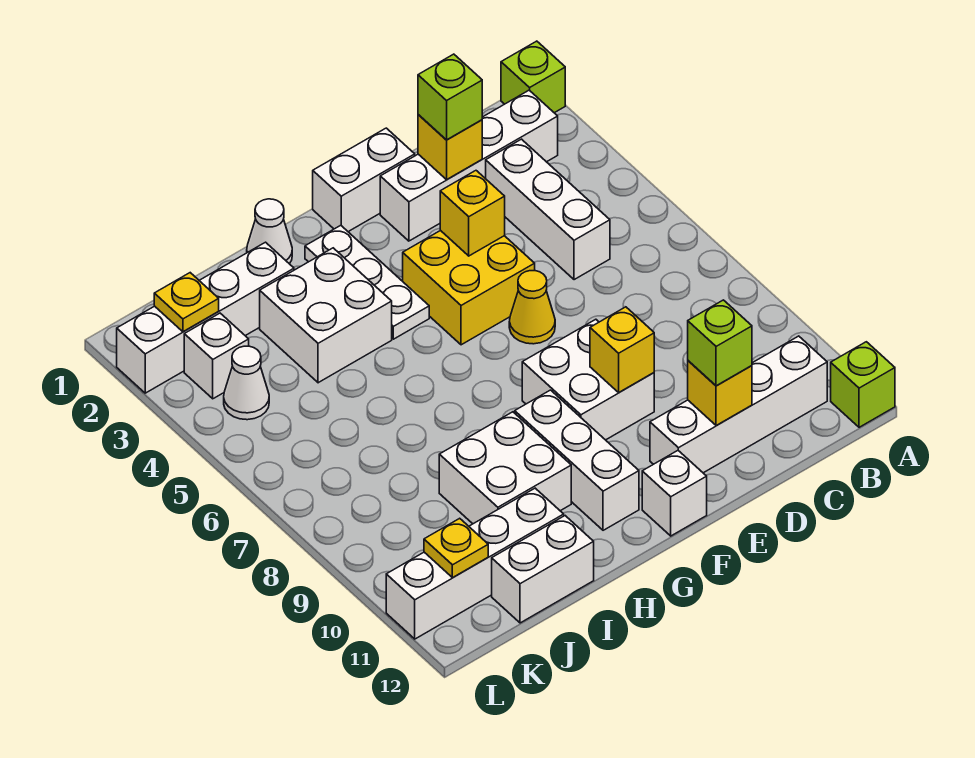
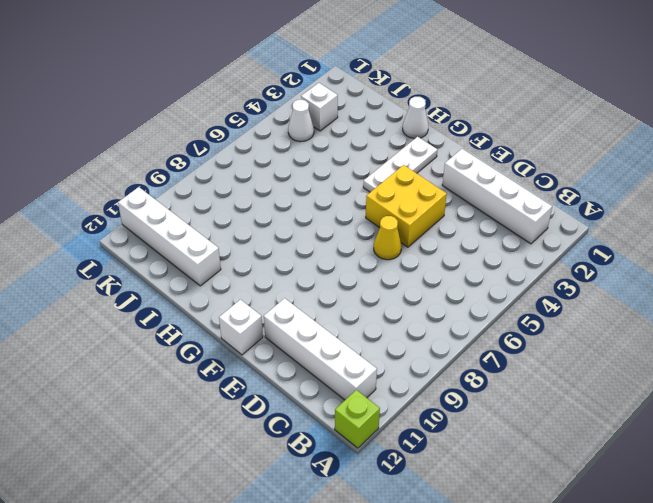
none -> lime 1x1 brick [501,41,565,113]
none -> white 1x3 brick [486,139,610,280]
none -> white 1x2 brick [313,128,415,232]

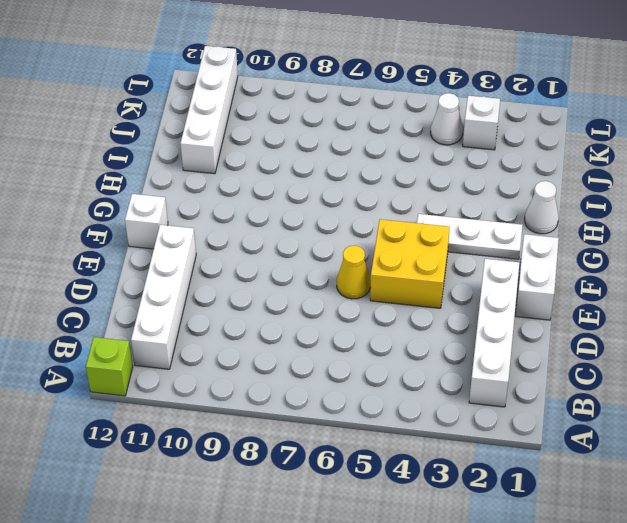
none -> lime 1x1 brick [501,41,565,113]
none -> white 1x3 brick [486,139,610,280]
none -> white 2x2 brick [522,319,654,440]

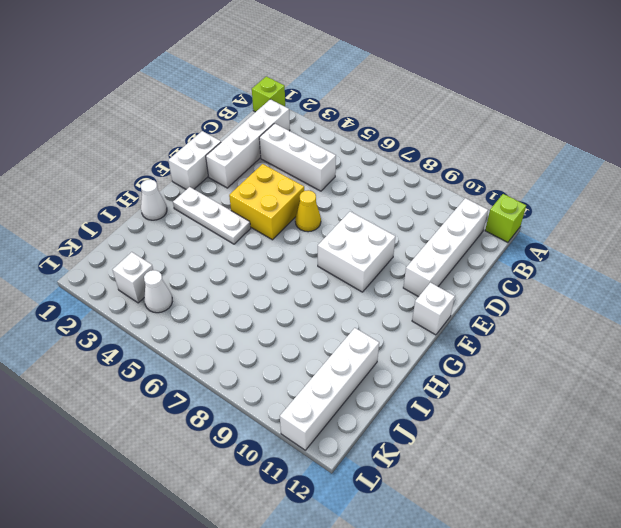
none -> white 1x3 brick [515,390,639,530]
none -> white 2x2 brick [260,248,392,383]
none -> white 2x2 brick [439,412,571,524]

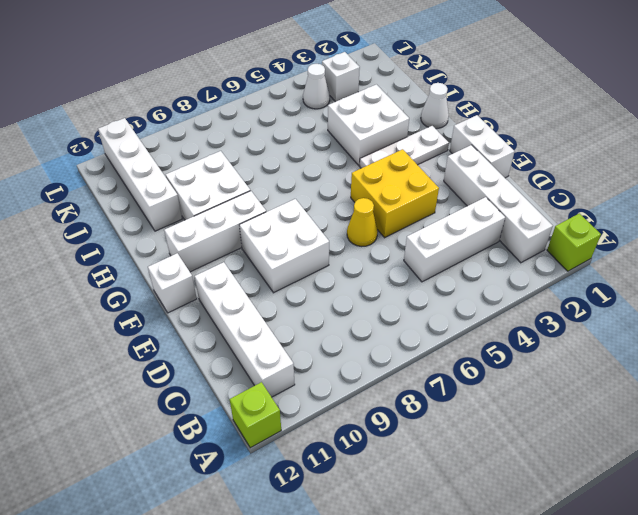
none -> white 1x4 brick [117,242,294,393]
none -> white 1x2 brick [492,516,594,623]
none -> yellow 1x1 brick [418,115,482,180]

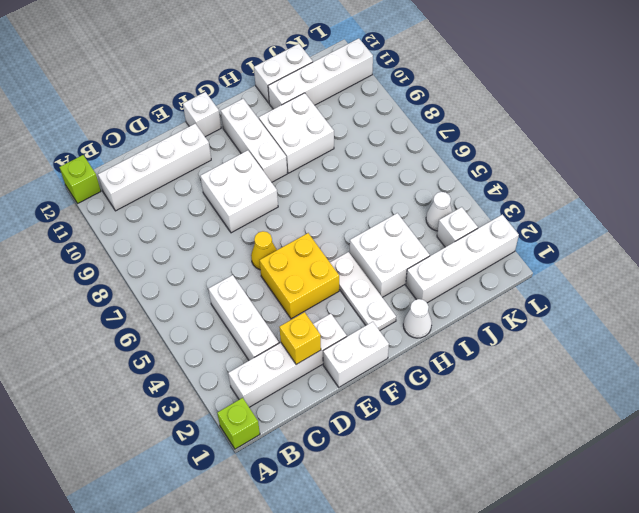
none -> yellow 1x1 brick [688,361,752,426]
none -> yellow 1x1 brick [440,171,505,256]
none -> yellow 1x1 brick [590,307,654,392]

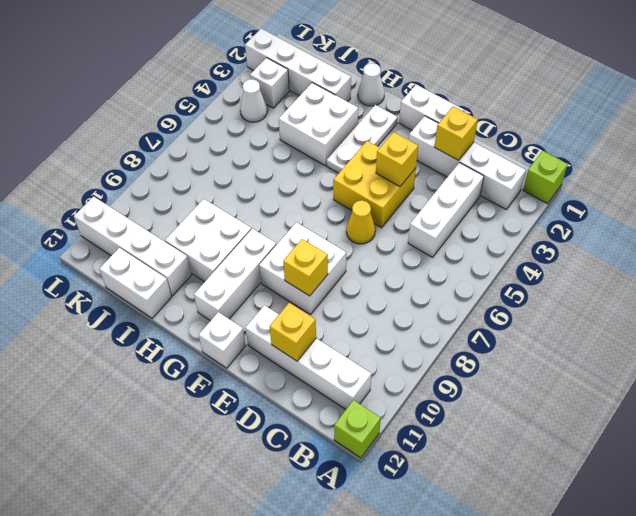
none -> yellow 1x1 plate [154,273,219,332]
none -> yellow 1x1 plate [424,518,488,578]
none -> lime 1x1 brick [418,54,482,140]

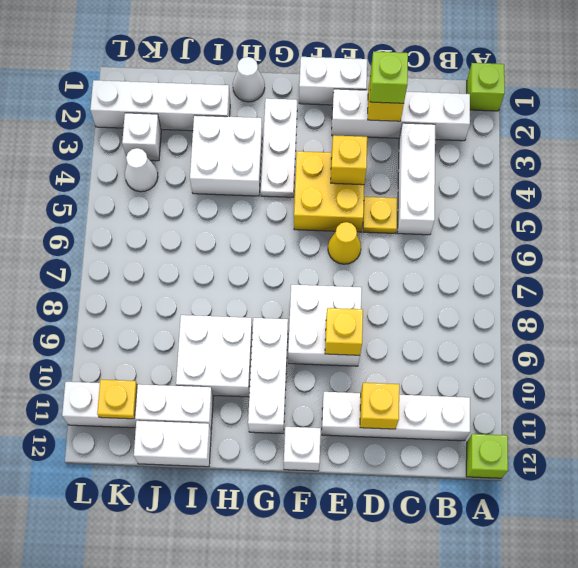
yellow 1x1 plate [363,197,397,233] -> yellow 1x1 plate moved to [154,273,219,332]
none -> lime 1x1 brick [688,300,752,386]

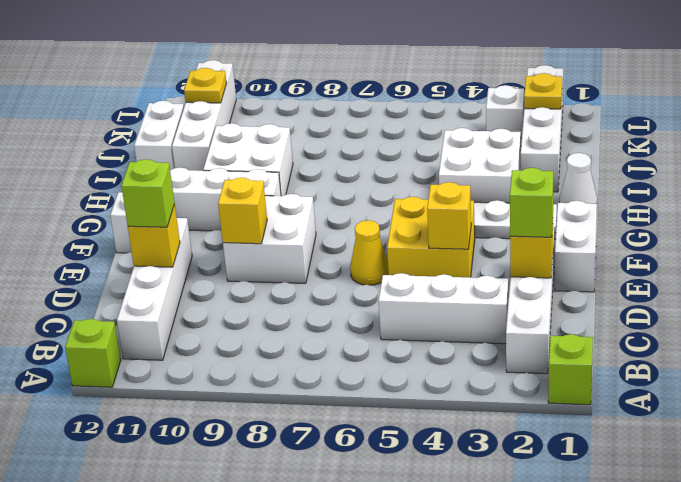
none -> white 1x1 cone [224,346,269,420]

